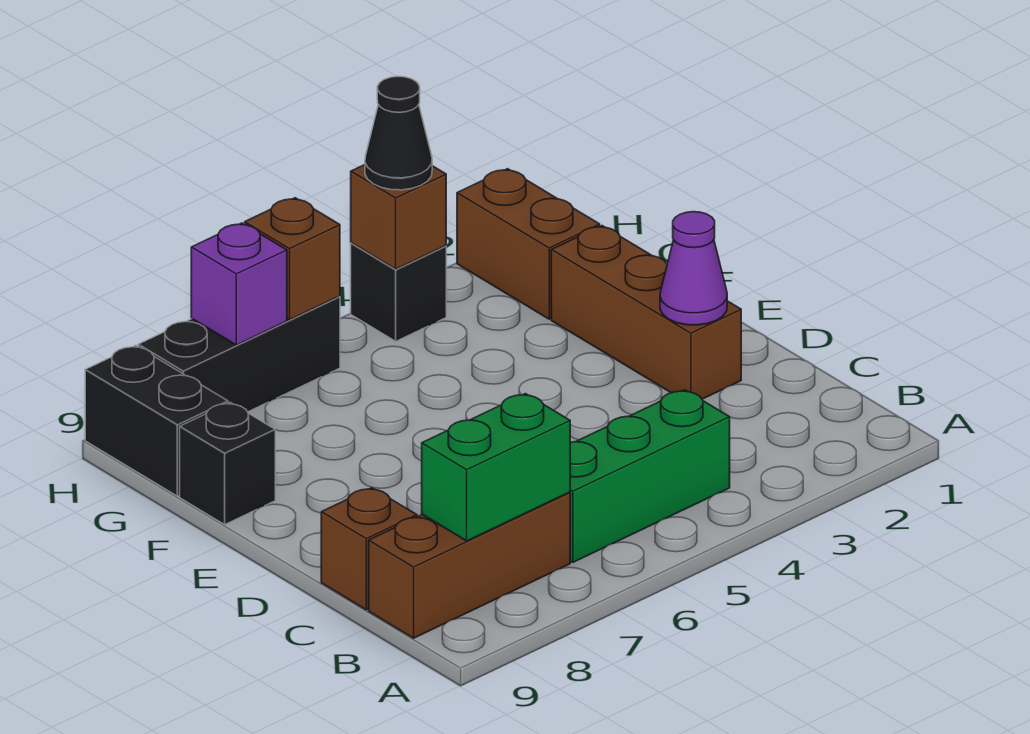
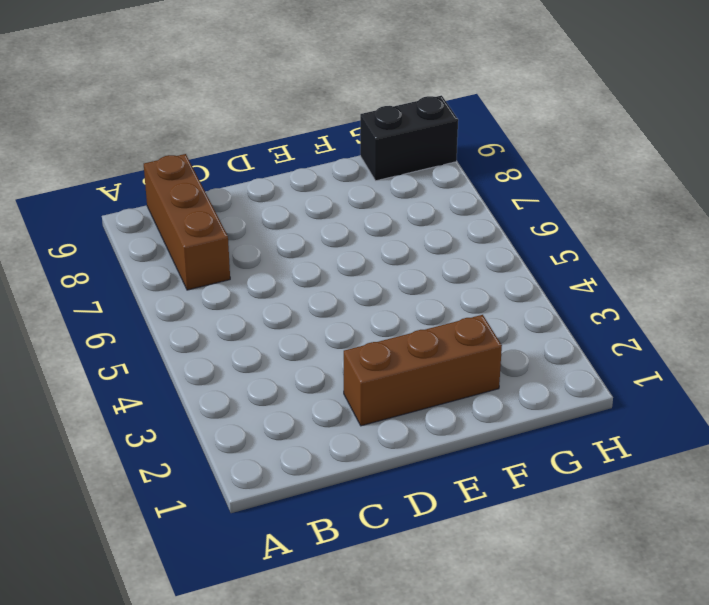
none -> green 1x3 brick [570,390,730,562]
none -> brown 1x1 brick [321,488,417,610]
none -> black 1x1 brick [180,402,275,524]

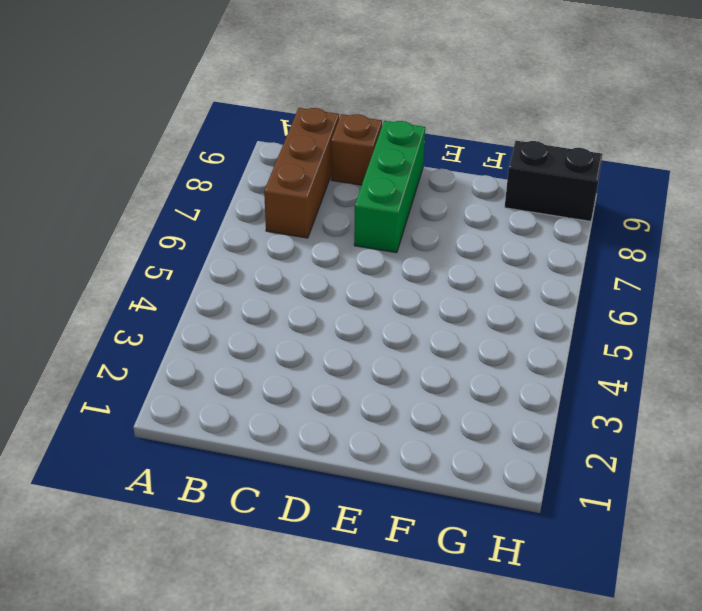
green 1x3 brick [354,121,425,253] -> green 1x3 brick moved to [570,390,730,562]
none -> brown 1x3 brick [551,226,741,399]
none -> black 1x1 brick [180,402,275,524]
none -> brown 1x2 brick [457,169,600,319]

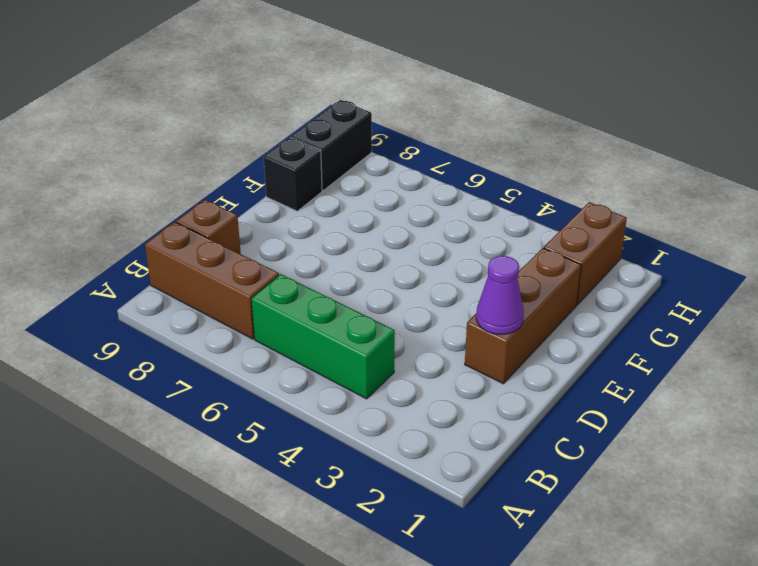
none -> black 1x1 brick [351,243,446,341]
none -> black 1x3 brick [138,296,340,412]
none -> green 1x2 brick [422,394,570,541]

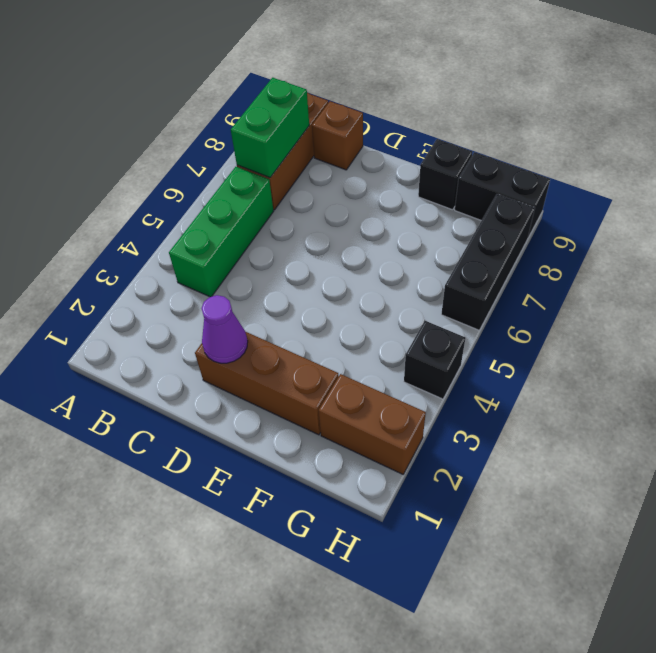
none -> brown 1x1 brick [351,165,446,269]
none -> brown 1x1 brick [245,198,340,320]
none -> purple 1x1 brick [191,223,287,345]

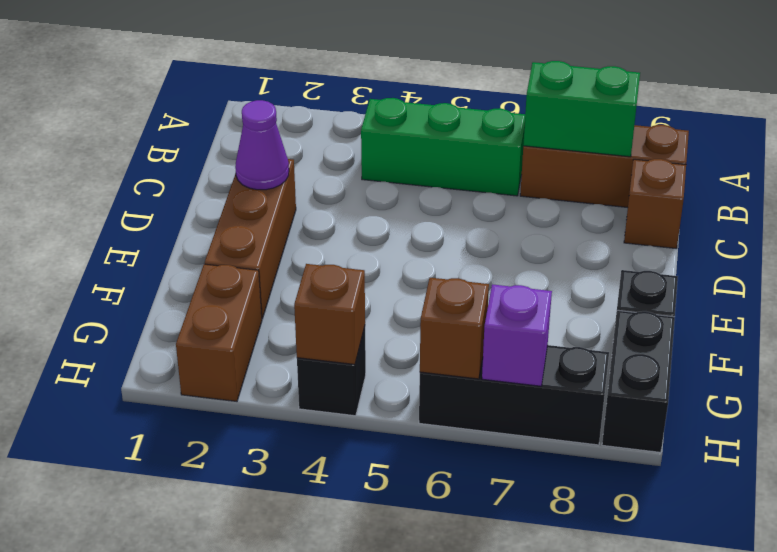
none -> black 1x1 cone [365,76,432,190]

